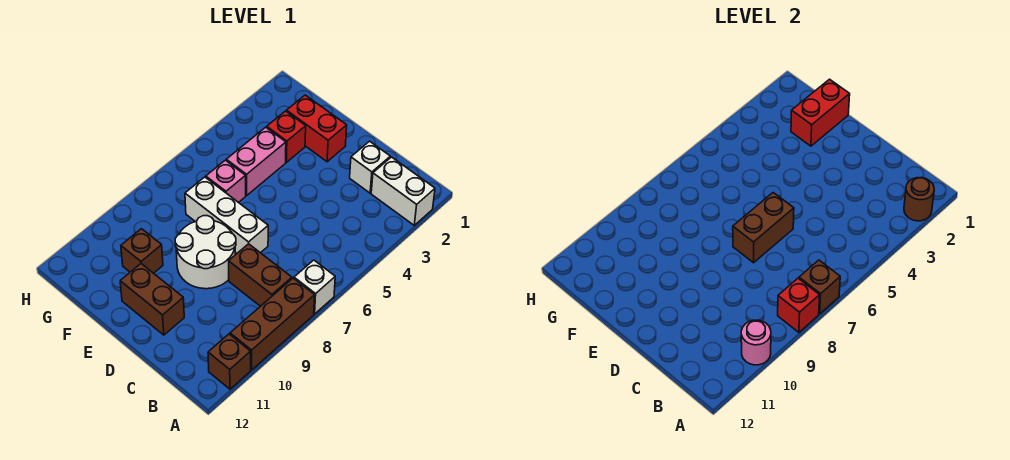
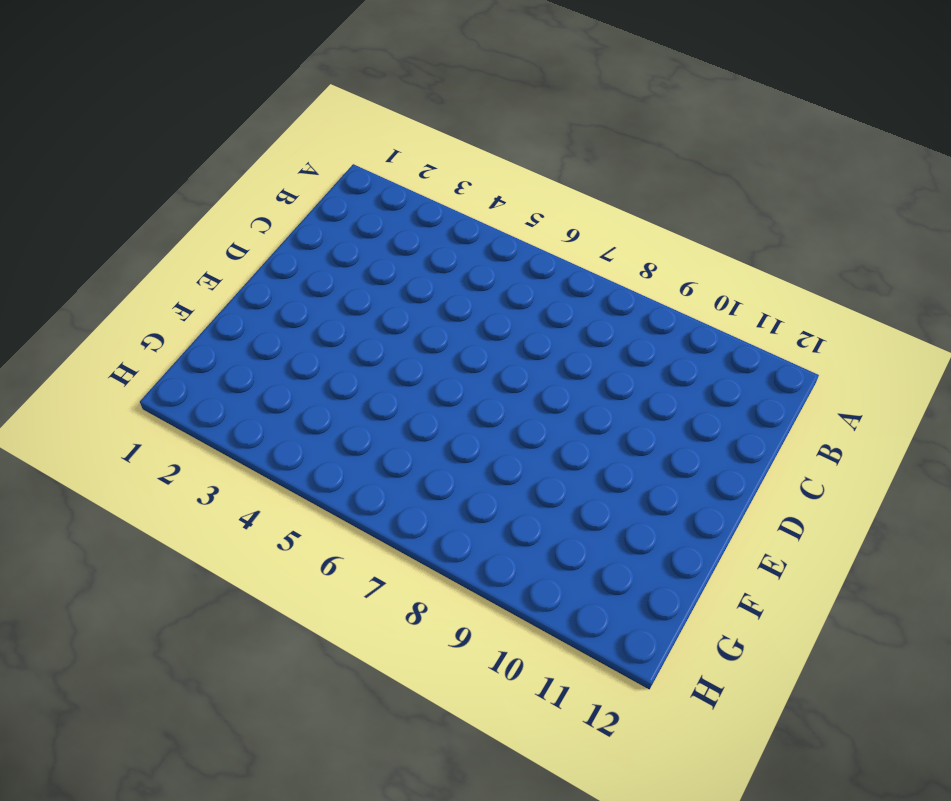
none -> white 1x2 brick [371,157,435,225]
none -> white 1x1 brick [294,260,335,314]
none -> brown 1x3 brick [230,278,315,370]

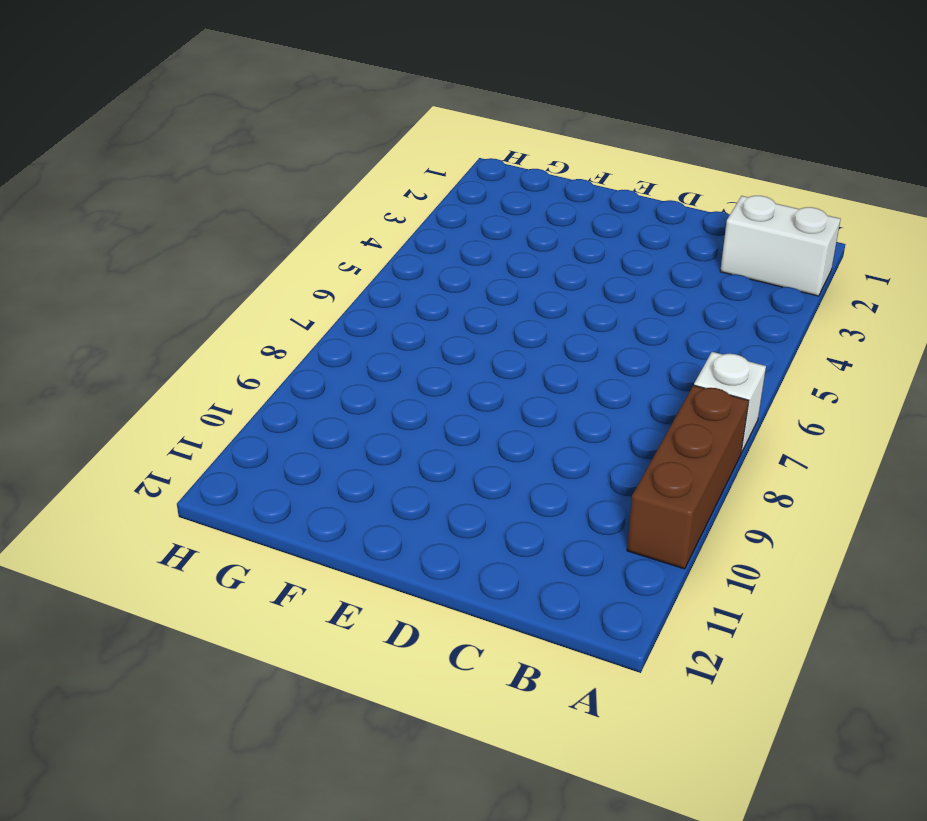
none -> brown 1x1 brick [208,334,251,389]
none -> brown 1x2 brick [229,244,292,306]
none -> white 1x1 brick [350,141,390,193]

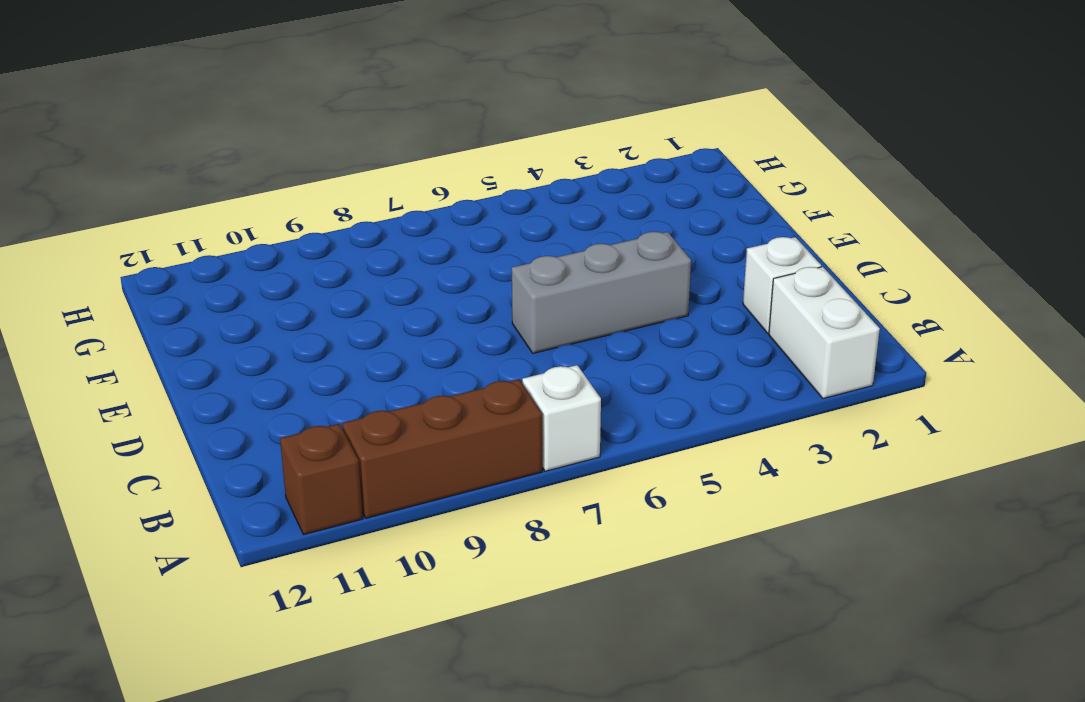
grey 1x3 brick [512,232,691,353] -> none
none -> brown 1x2 brick [229,244,292,306]
none -> white 1x3 brick [185,177,268,254]
none -> white 2x2 round brick [175,216,236,289]

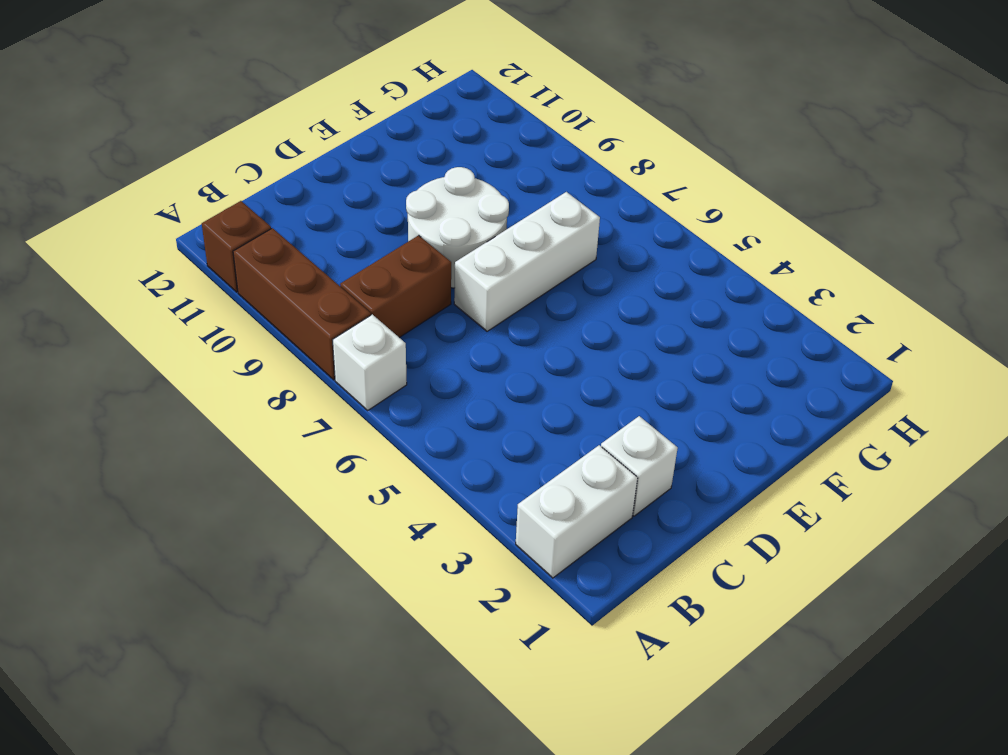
none -> brown 1x2 brick [120,264,184,335]
none -> red 1x2 brick [286,95,347,162]
none -> red 1x1 brick [267,111,306,162]

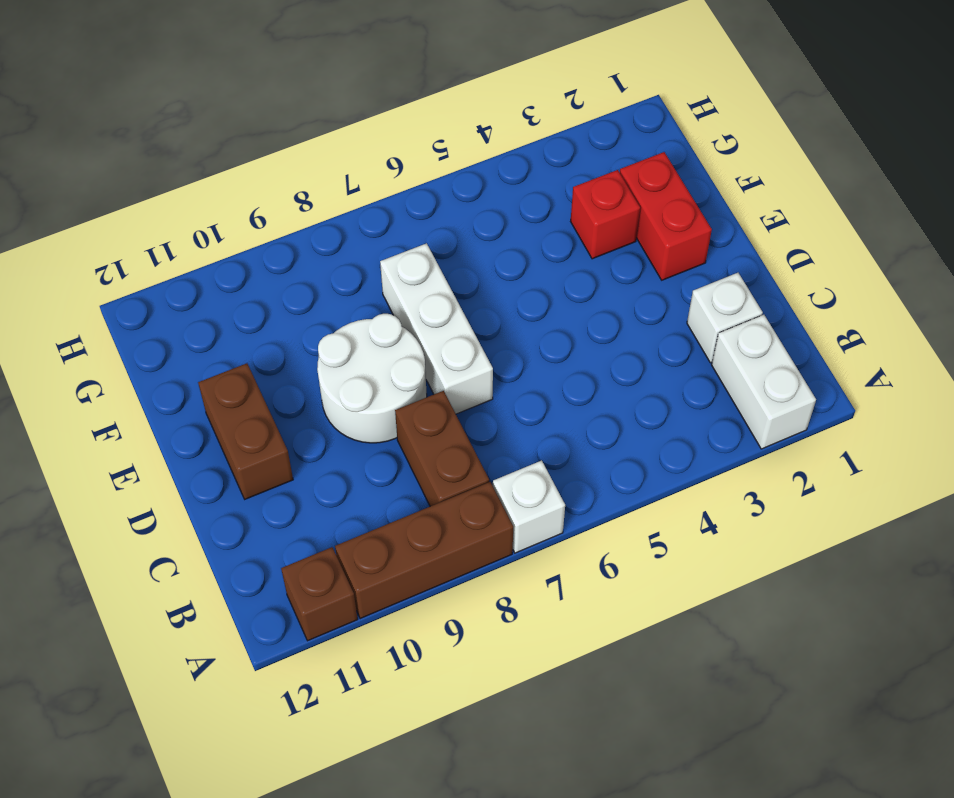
none -> pink 1x2 brick [226,127,286,195]
none -> pink 1x1 brick [206,160,246,203]
none -> brown 1x1 brick [121,229,163,273]

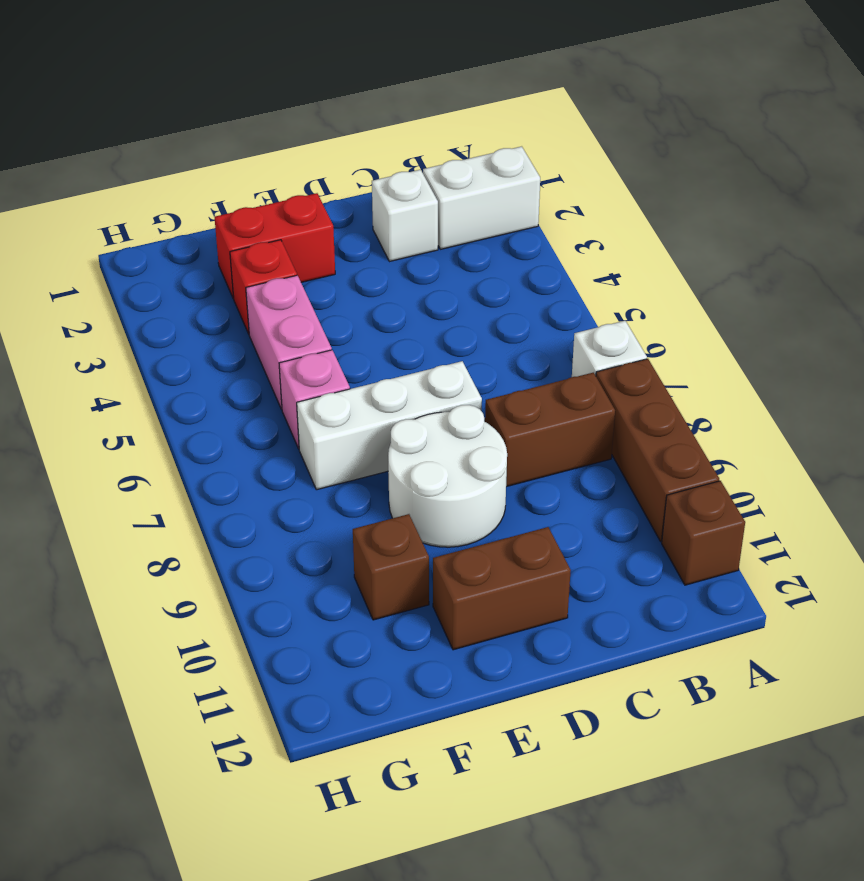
none -> brown 1x1 round brick [904,178,934,221]
none -> brown 1x1 brick [799,260,840,314]
none -> red 1x1 brick [778,278,820,332]

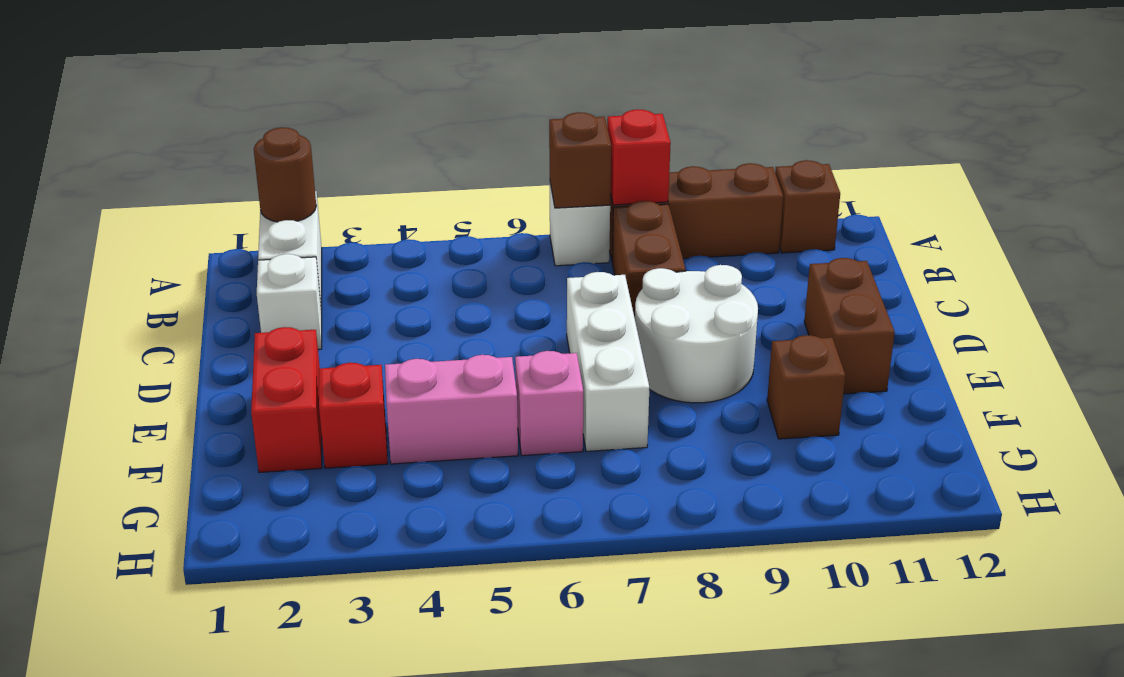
none -> pink 1x1 round brick [741,320,771,365]
none -> brown 1x2 brick [733,193,794,263]
none -> red 1x2 brick [791,79,850,146]

